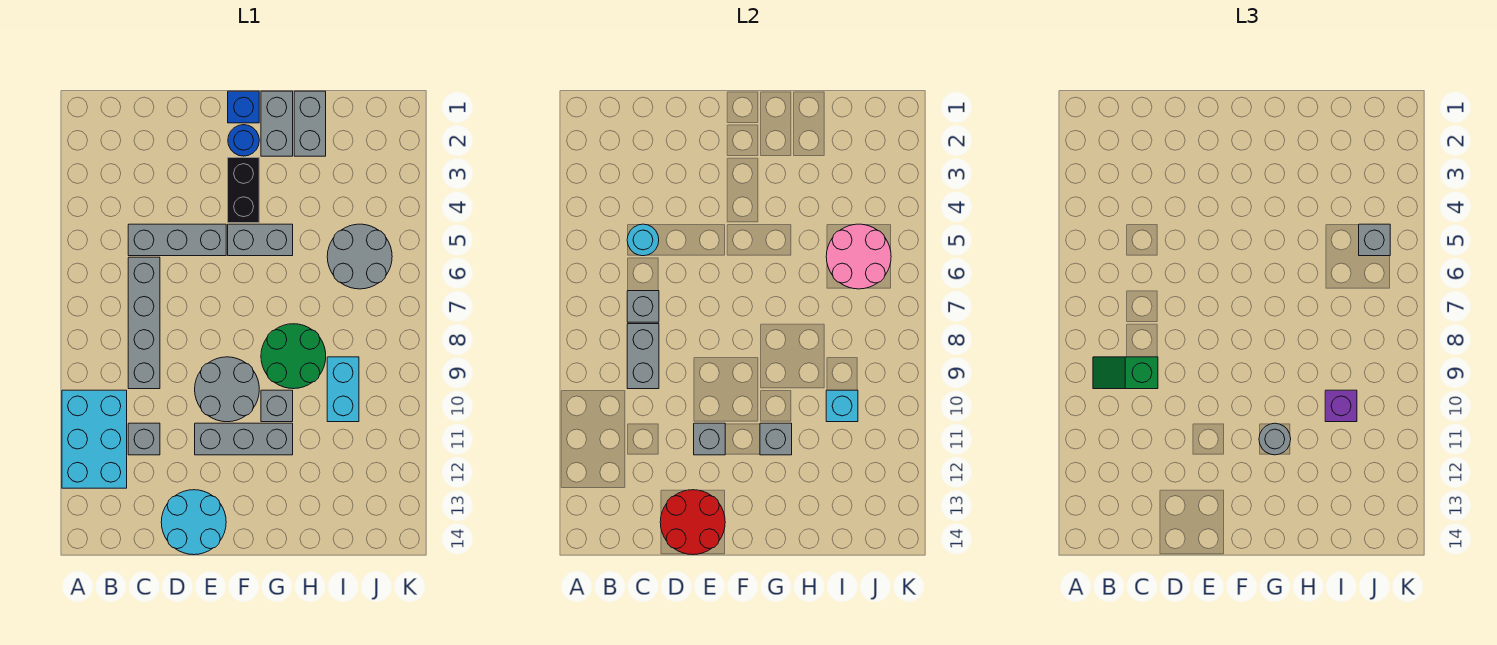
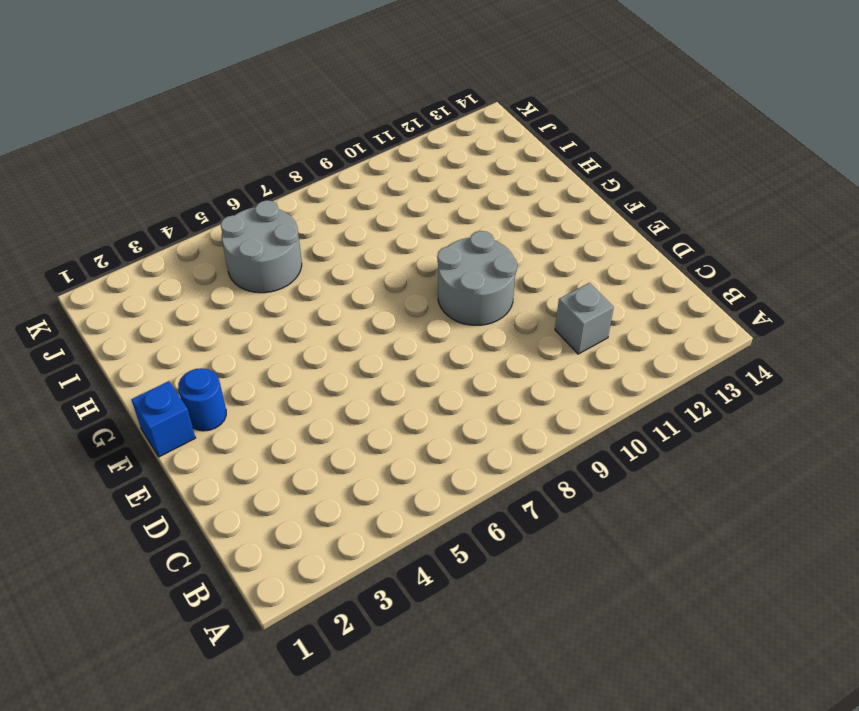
none -> cyan 2x3 brick [62,390,127,488]
none -> grey 1x3 brick [128,224,226,256]
none -> grey 1x4 brick [128,257,160,389]

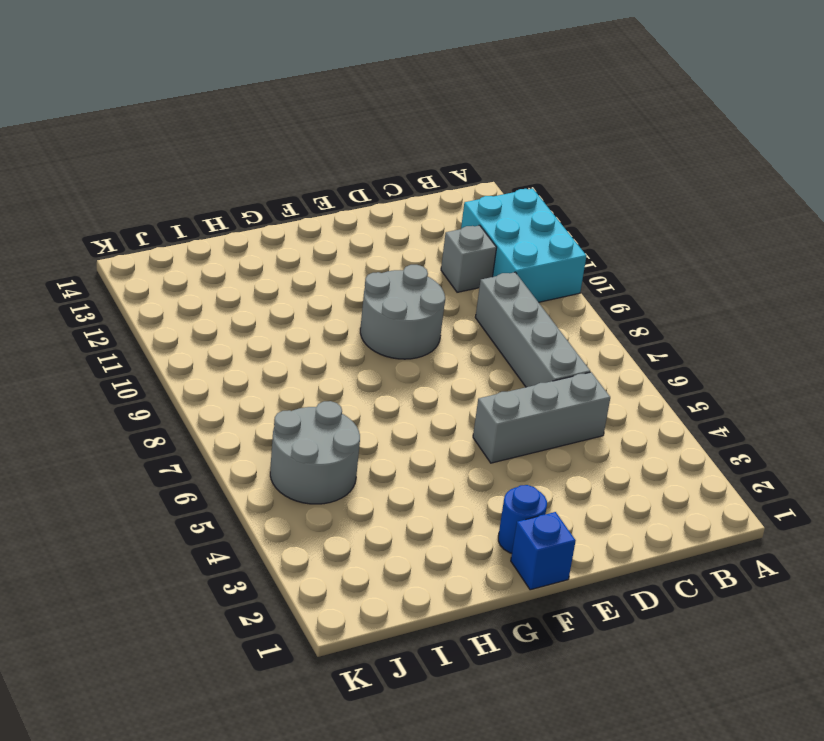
none -> cyan 2x2 round brick [161,490,226,555]
none -> grey 1x3 brick [195,423,293,455]
none -> black 1x2 brick [228,158,259,223]

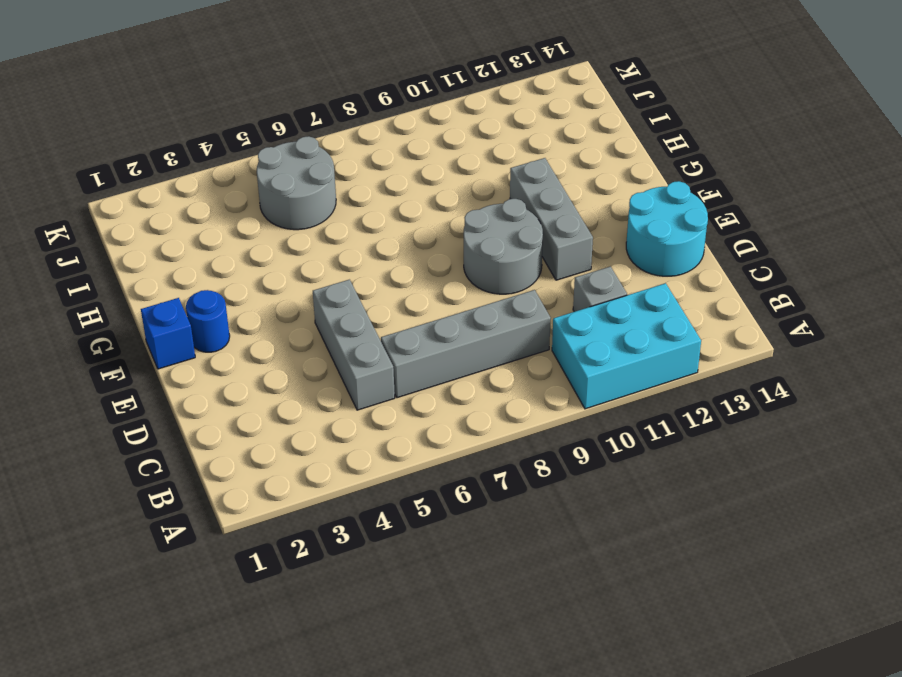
none -> black 1x2 brick [228,158,259,223]
none -> grey 1x2 brick [228,224,293,256]
none -> grey 1x2 brick [261,91,293,156]

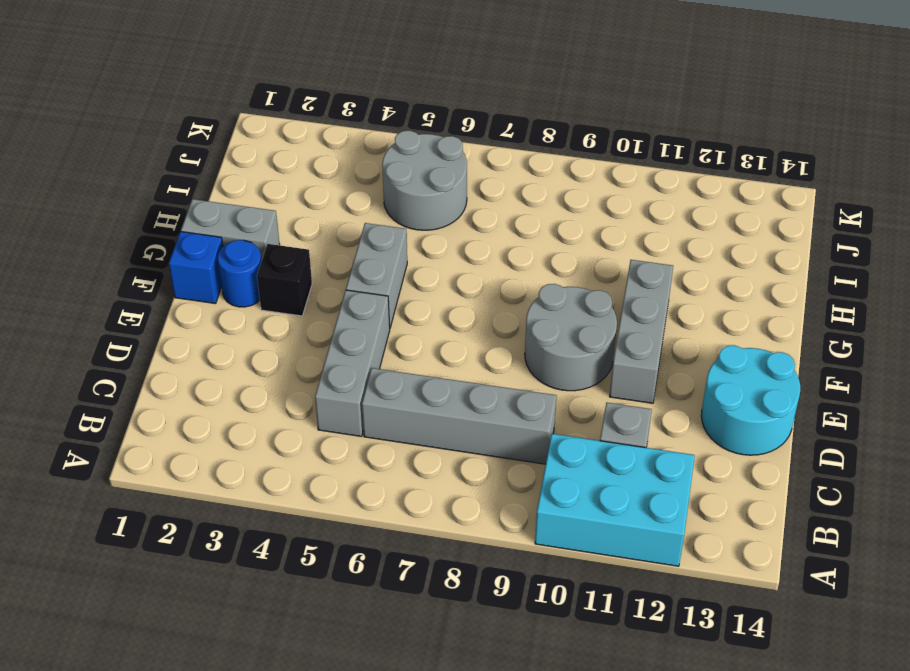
black 1x1 brick [257,244,312,316] -> black 1x2 brick [228,158,259,223]
none -> green 2x2 round brick [261,324,326,389]
none -> grey 1x1 brick [261,390,293,422]
none -> grey 1x2 brick [294,91,326,156]

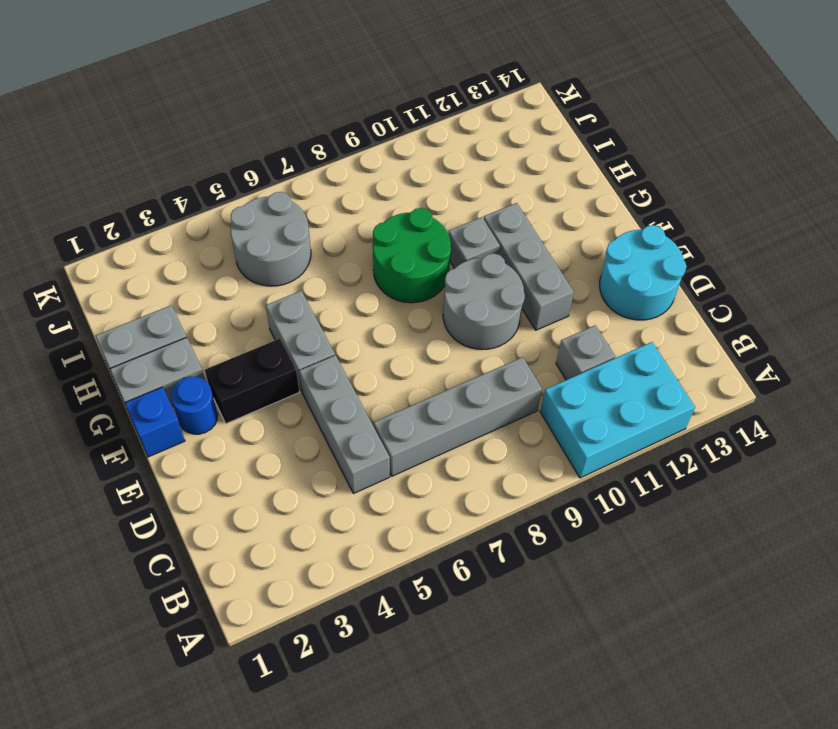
none -> cyan 1x2 brick [327,357,359,422]
none -> cyan 1x1 round brick [627,224,659,256]
none -> grey 1x1 brick [627,291,659,322]

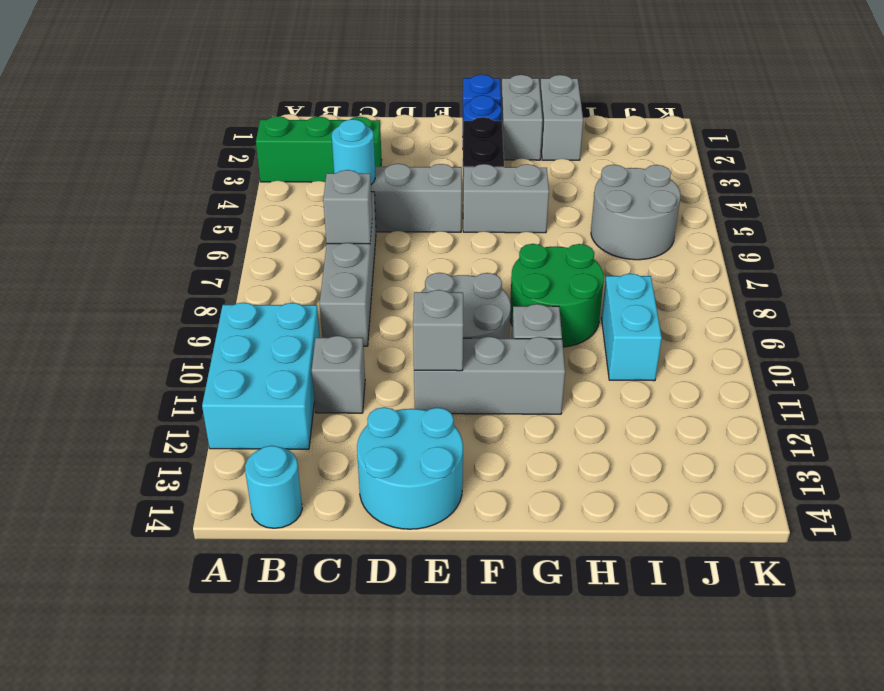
green 1x3 brick [256,116,382,182] -> none
cyan 1x1 round brick [245,446,302,528] -> none
none -> grey 1x2 brick [627,324,659,389]
none -> red 2x2 round brick [660,490,725,555]
none -> grey 1x1 brick [760,423,792,455]

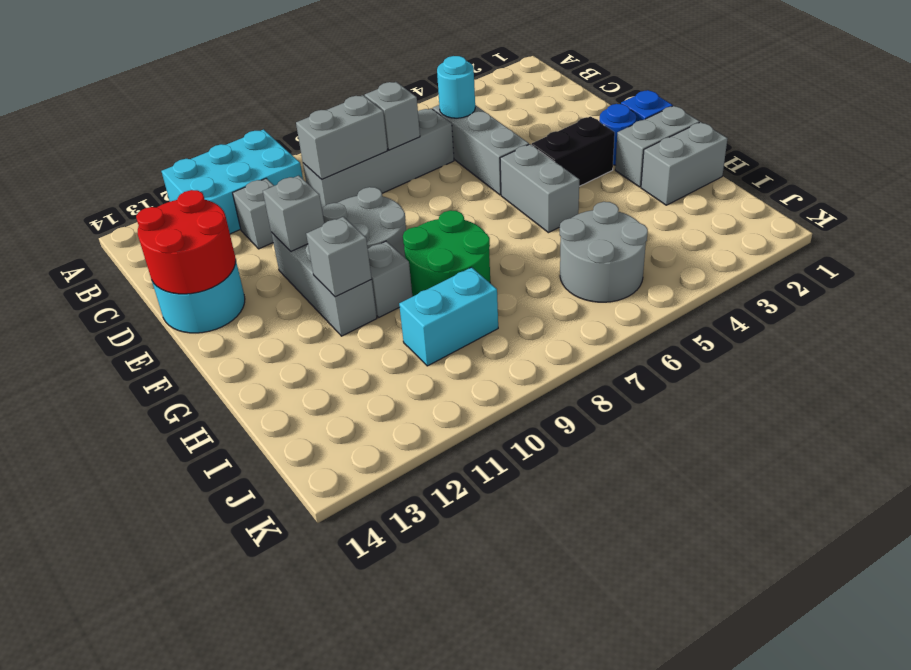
none -> pink 2x2 round brick [826,224,891,289]
none -> cyan 1x1 brick [826,390,858,422]
none -> green 1x2 slope [1093,357,1158,389]

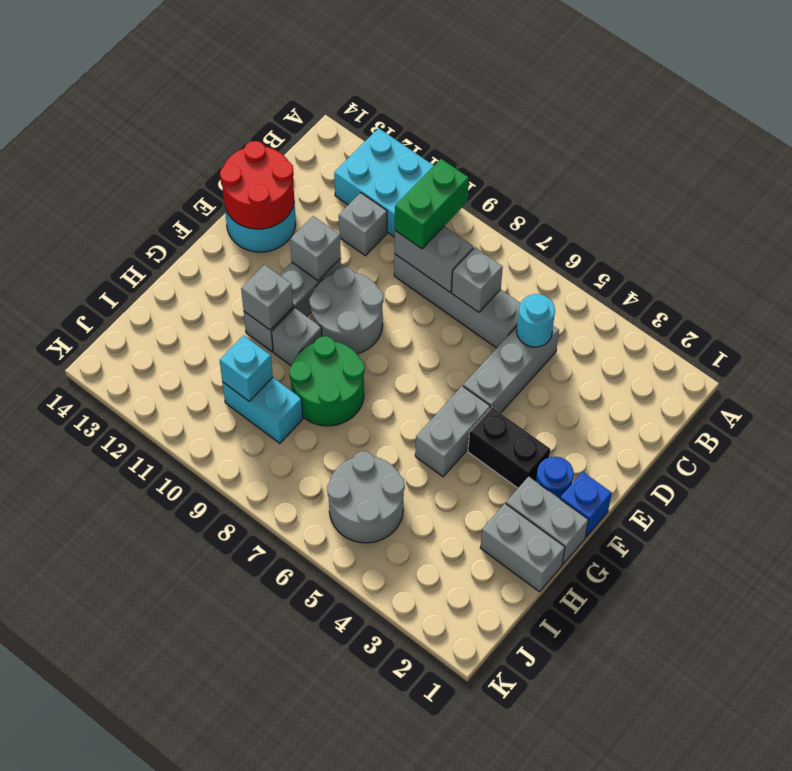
green 1x2 brick [395,159,469,249] -> green 1x2 slope [1093,357,1158,389]
none -> pink 2x2 round brick [826,224,891,289]
none -> grey 1x1 round brick [1259,423,1291,455]
none -> purple 1x1 brick [1325,390,1357,422]

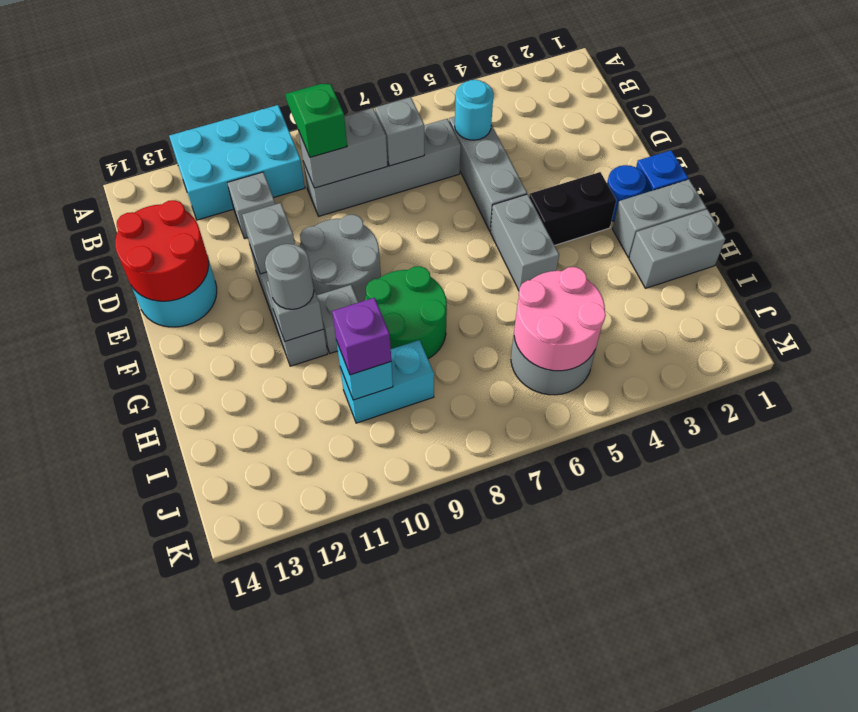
none -> grey 1x1 brick [1359,224,1390,256]

